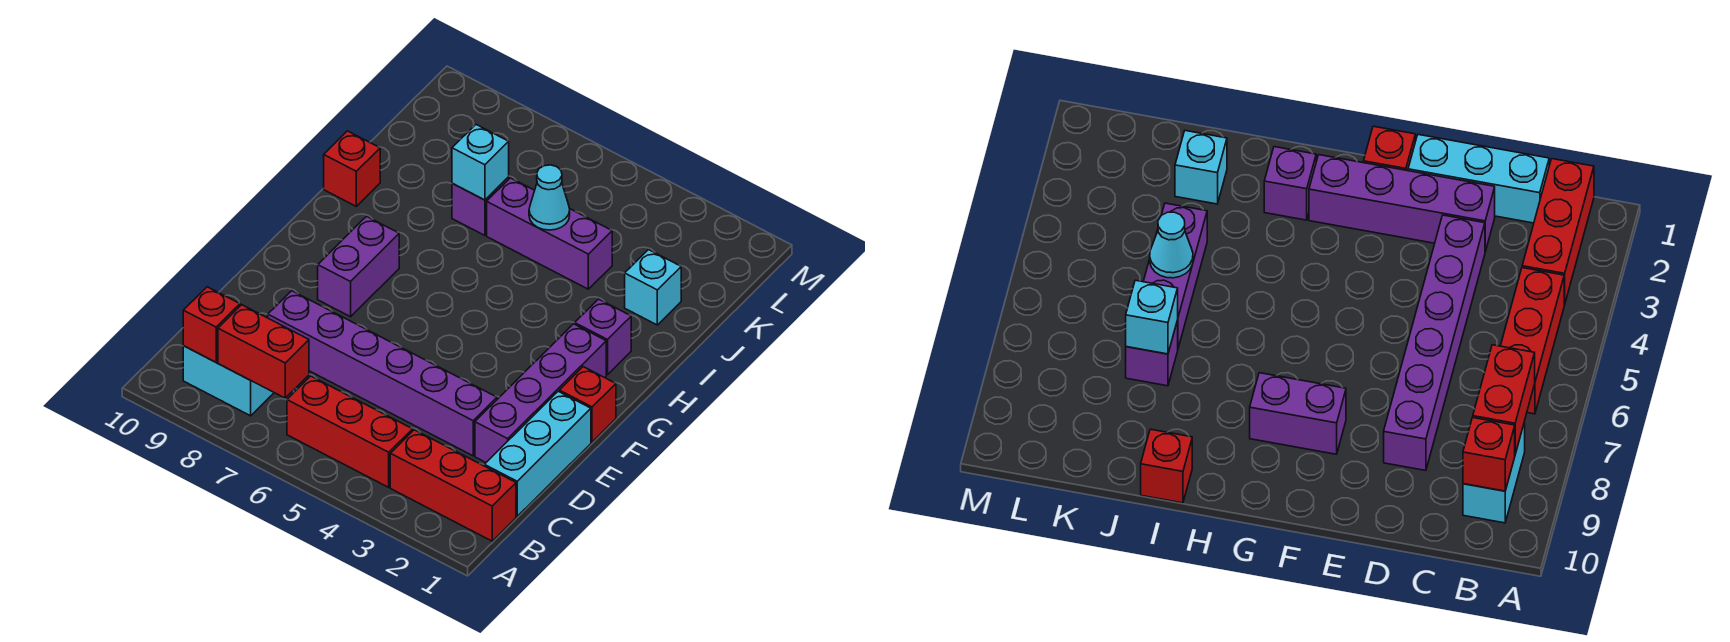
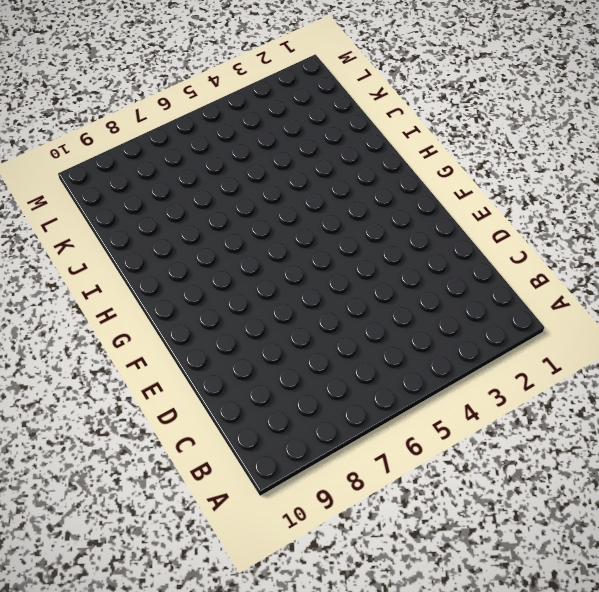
none -> red 1x3 brick [390,430,516,541]
none -> red 1x3 brick [287,376,413,487]
none -> cyan 1x2 brick [183,346,274,416]

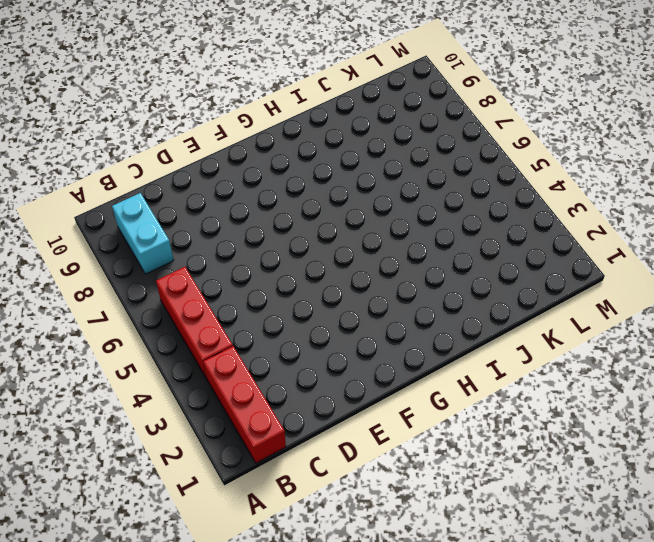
none -> cyan 1x3 brick [484,391,591,516]
none -> purple 1x4 brick [475,324,606,462]
none -> purple 1x6 brick [268,291,497,456]

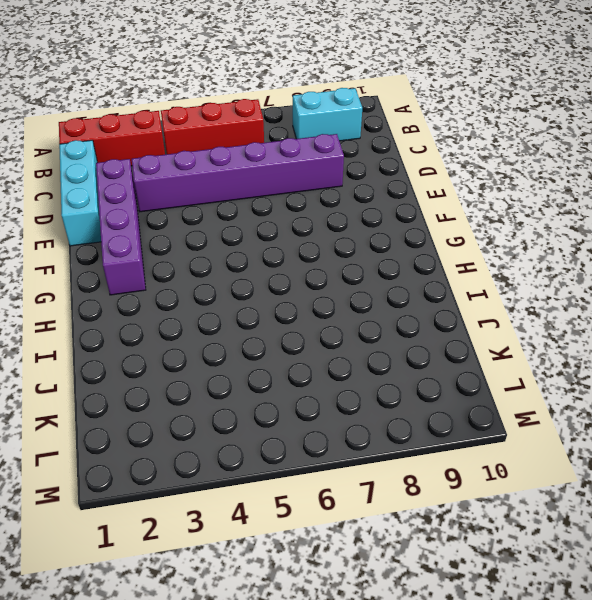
none -> red 1x1 brick [559,367,616,442]
none -> purple 1x2 brick [318,216,399,317]
none -> purple 1x1 brick [575,299,631,375]

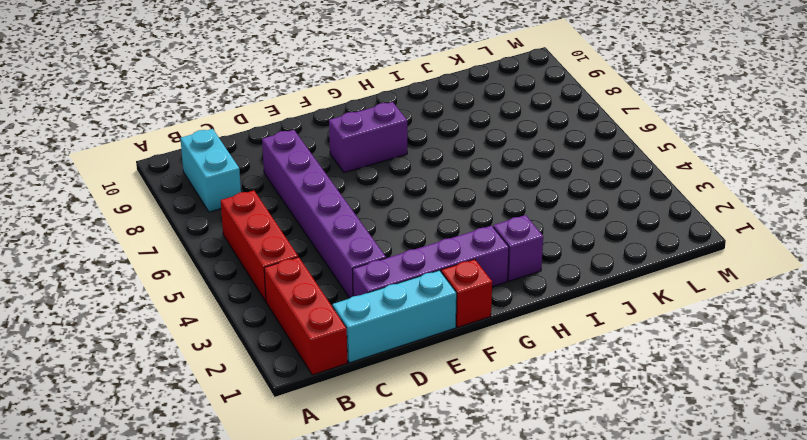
none -> red 1x1 brick [324,131,380,206]
none -> cyan 1x1 brick [625,250,681,325]
none -> purple 1x3 brick [487,178,612,289]

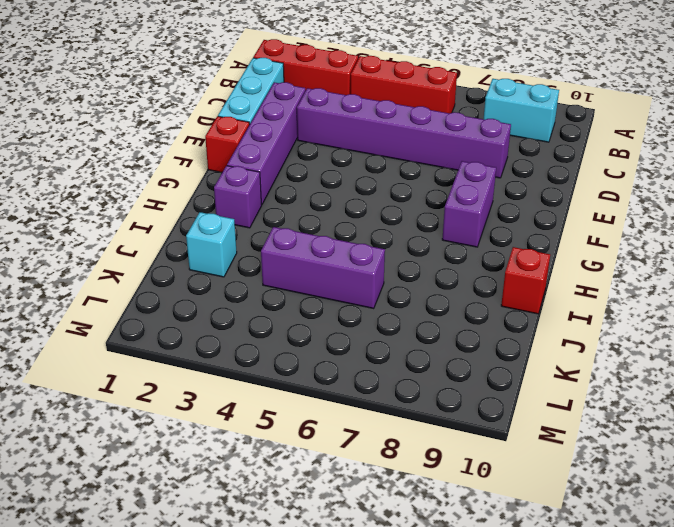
none -> purple 1x1 brick [452,177,509,235]
none -> red 1x2 brick [218,305,309,398]
none -> red 1x1 brick [183,287,240,362]

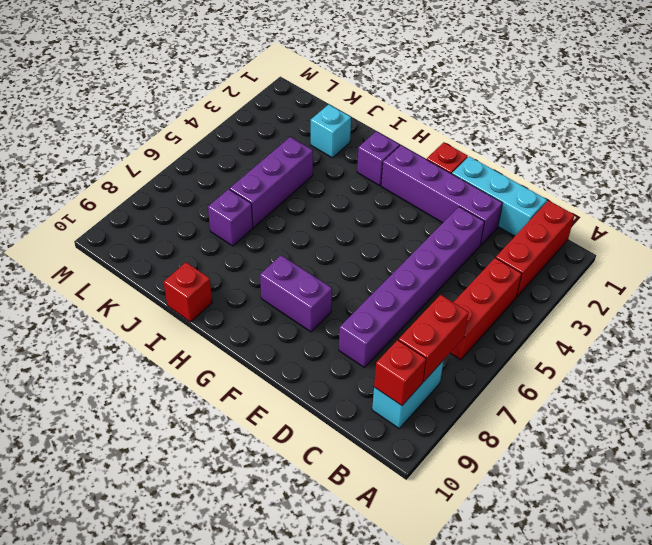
none -> cyan 1x1 cone [529,165,570,230]
none -> cyan 1x1 brick [452,125,509,200]

